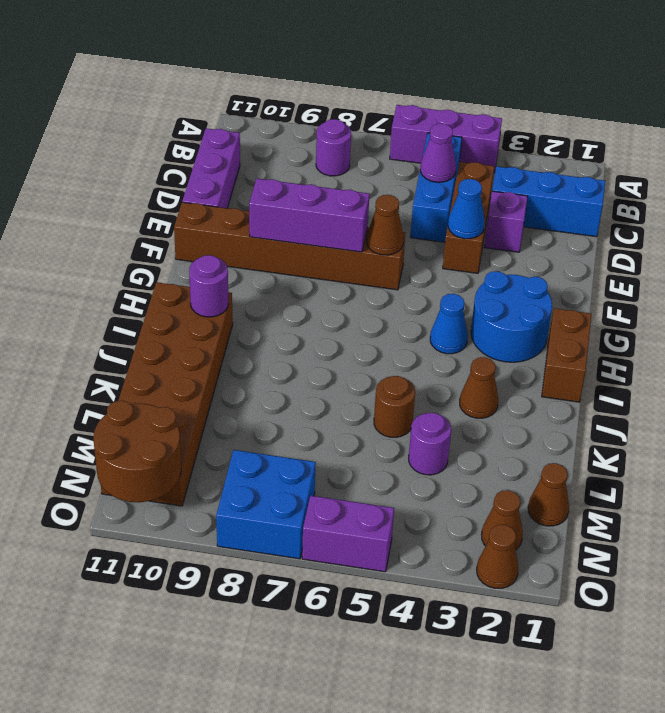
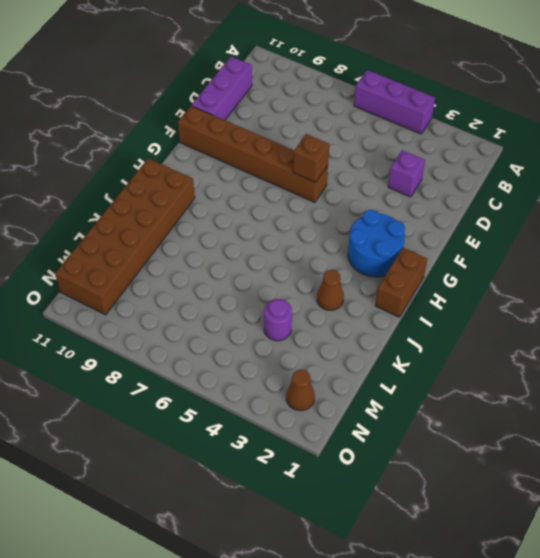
brown 1x1 brick [293,134,329,182] -> brown 1x1 cone [367,195,403,255]
none -> blue 1x3 brick [410,133,462,242]
none -> purple 1x1 round brick [316,119,351,176]
none -> blue 1x3 brick [492,166,605,237]

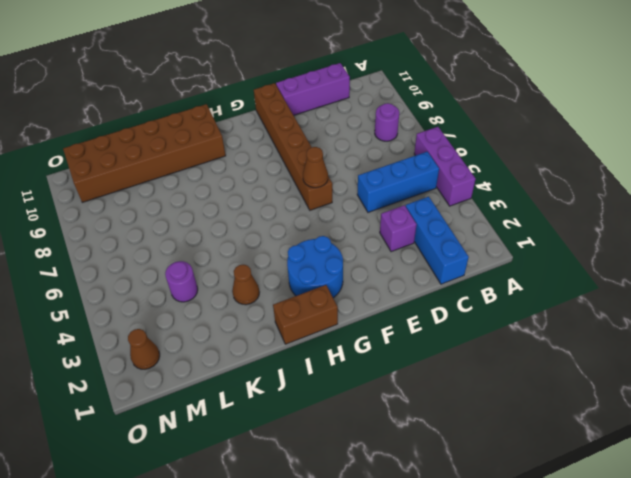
none -> brown 1x3 brick [443,162,494,273]
none -> blue 1x1 cone [430,294,468,354]
none -> brown 1x1 round brick [374,376,415,437]

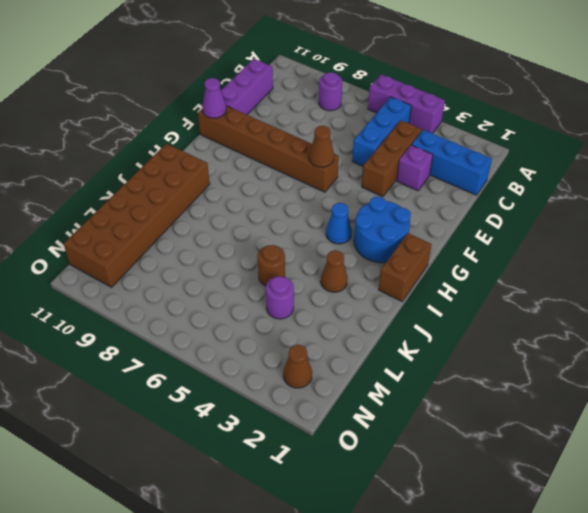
purple 1x1 cone [202,78,226,118] -> purple 1x1 cone moved to [420,124,456,182]
none -> brown 1x1 cone [528,463,569,526]
none -> blue 2x2 brick [216,450,316,559]
none -> brown 1x1 cone [477,525,519,588]

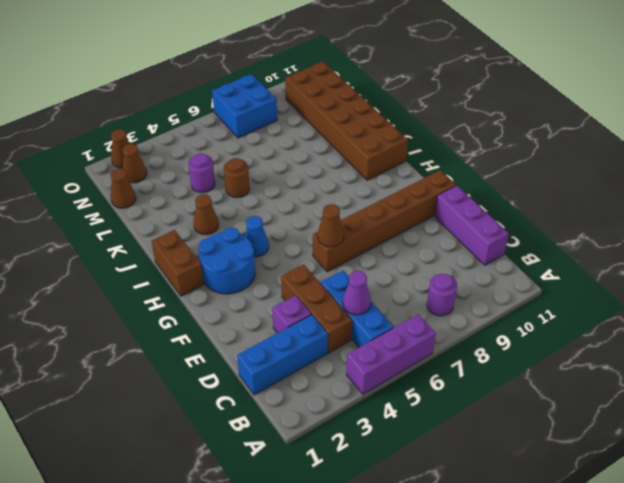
none -> purple 1x2 brick [302,496,394,572]
none -> blue 1x1 cone [448,179,485,239]
none -> purple 1x3 brick [249,179,369,252]

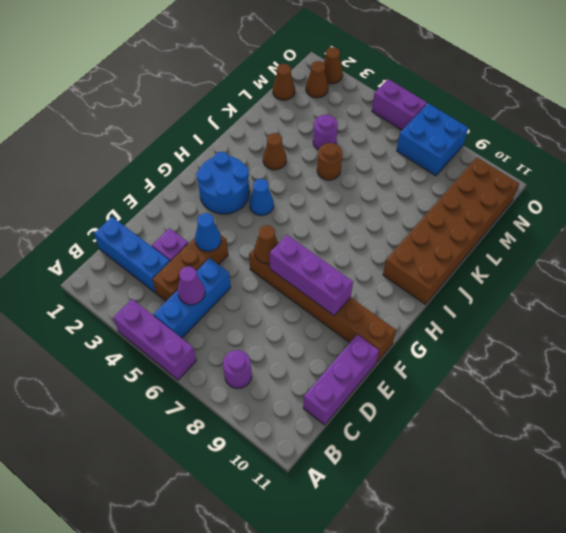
none -> brown 1x2 brick [542,308,592,402]
none -> purple 1x1 round brick [189,255,228,317]
none -> brown 2x2 round brick [94,401,181,502]

